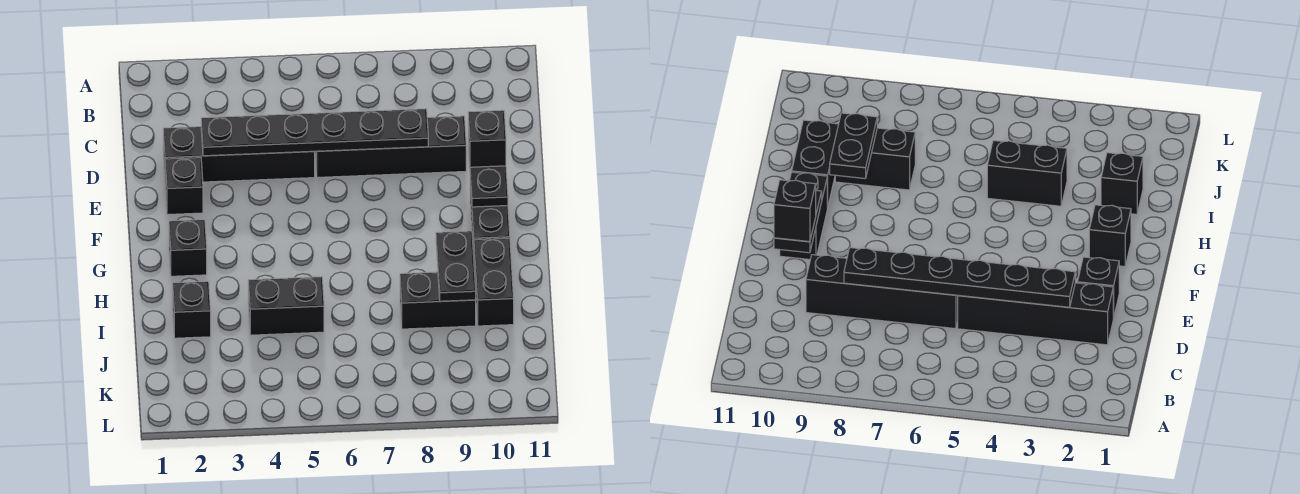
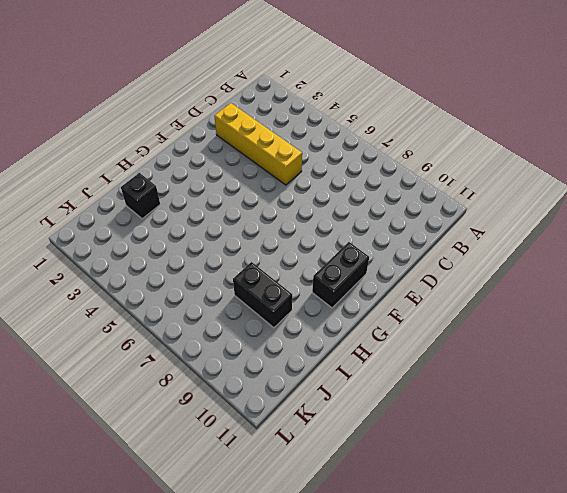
yellow 1x4 brick [214,103,302,185] -> black 1x4 brick [163,127,315,182]
none -> black 1x4 brick [315,116,466,177]
none -> black 1x1 brick [165,158,203,215]
none -> black 1x1 brick [169,220,207,276]

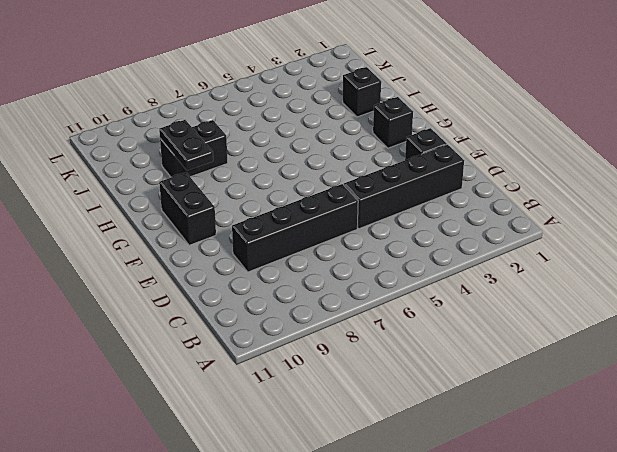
none -> black 1x2 brick [474,238,514,326]
none -> black 1x2 brick [248,277,324,335]
none -> black 1x6 plate [201,109,428,156]

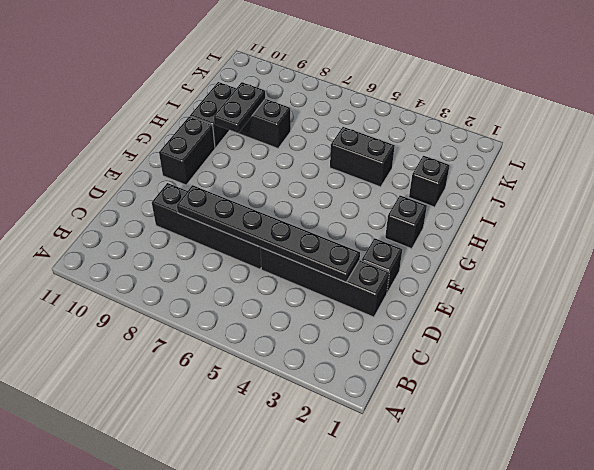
none -> black 1x2 plate [468,142,508,207]
none -> black 1x1 brick [468,110,506,167]

